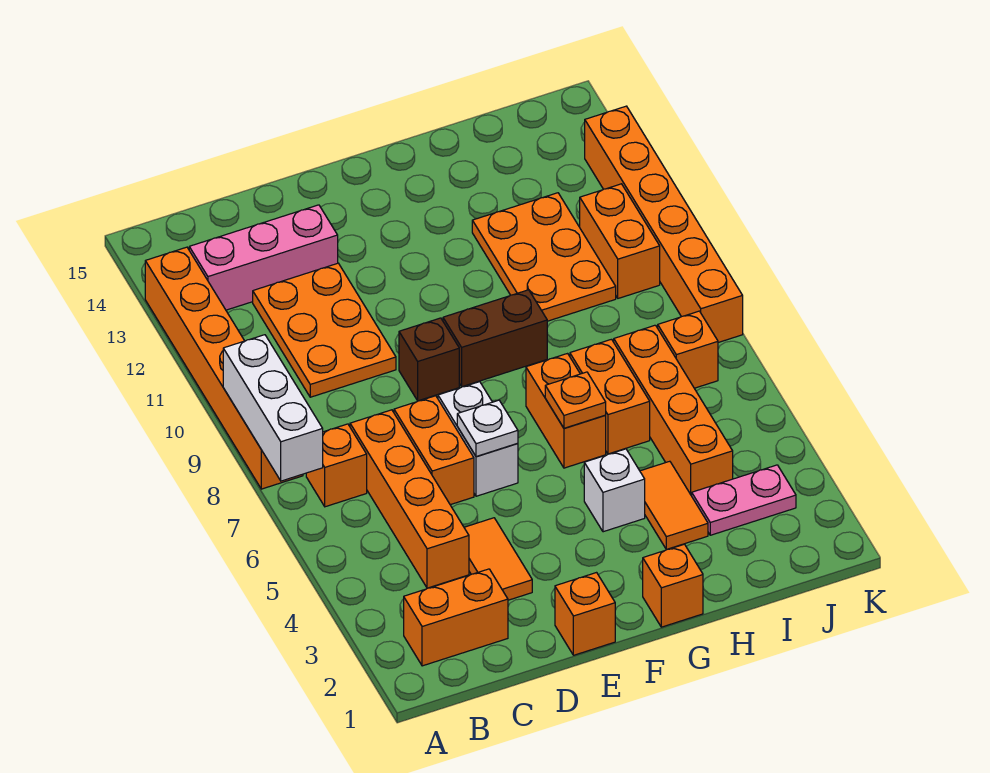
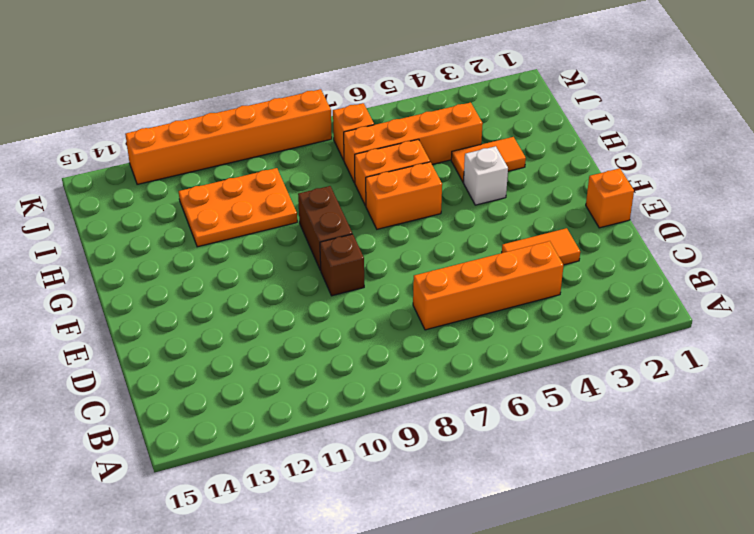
none -> orange 1x6 brick [145,247,303,489]
none -> orange 1x2 brick [404,569,508,666]
none -> orange 1x1 brick [306,424,367,507]

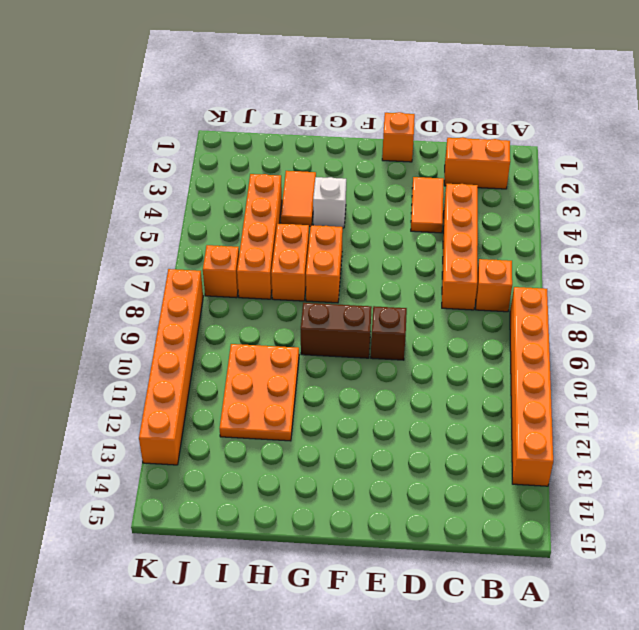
none -> pink 1x3 brick [189,205,338,310]
none -> orange 2x3 plate [253,263,396,397]
none -> orange 1x2 brick [394,396,474,505]

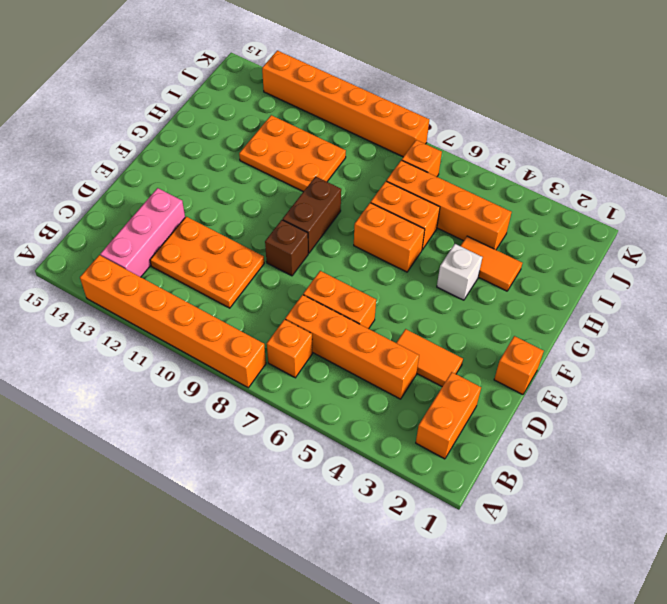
none -> white 1x2 brick [438,382,518,496]
none -> orange 1x1 brick [643,544,703,627]
none -> pink 1x2 plate [692,465,796,535]

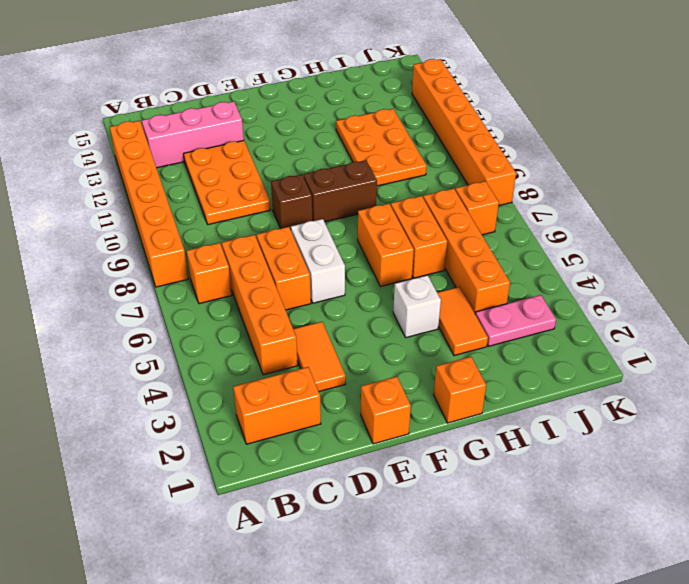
none -> orange 1x2 brick [580,184,660,298]
none -> white 1x3 brick [223,335,323,481]
none -> white 1x1 plate [457,400,518,457]

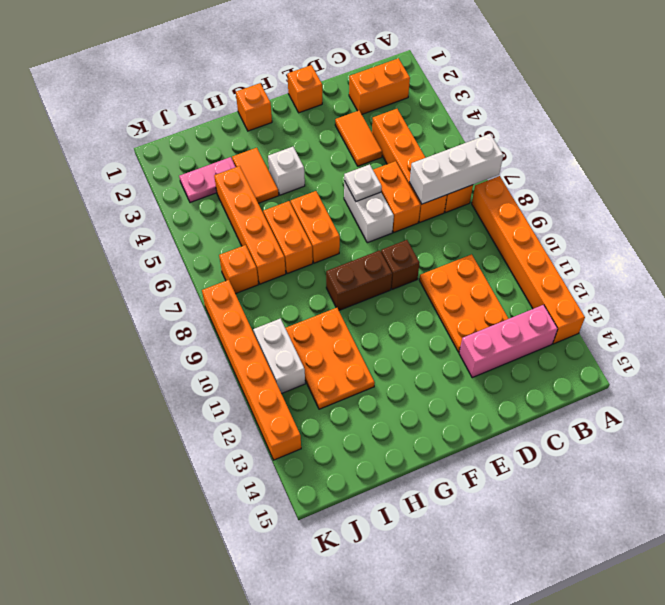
white 1x3 brick [410,134,503,204] -> white 1x3 brick turned to [223,335,323,481]
white 1x2 brick [253,319,305,393] -> orange 1x2 brick [580,184,660,298]
none -> orange 1x1 plate [545,372,606,428]

